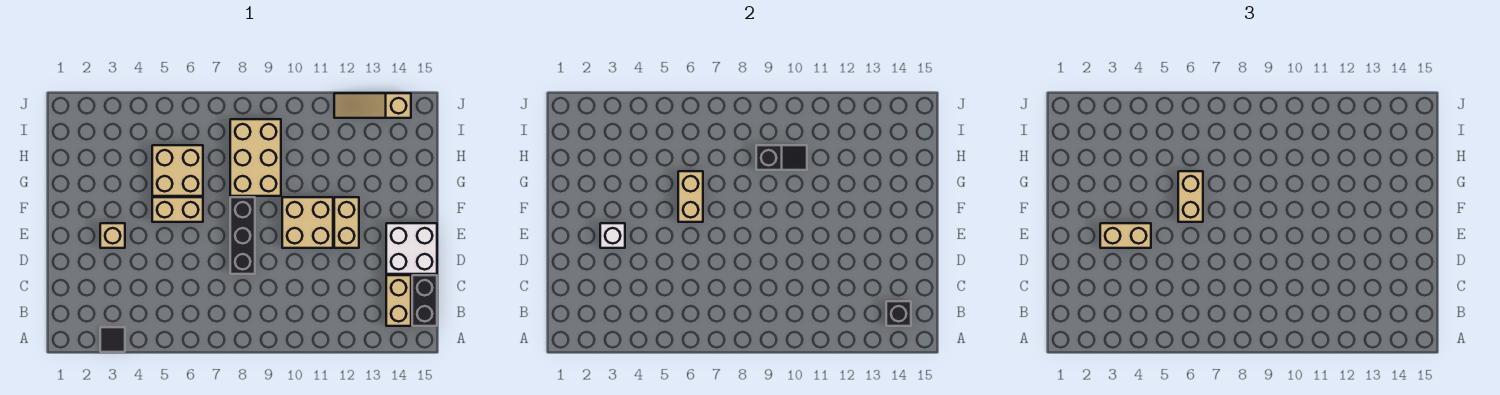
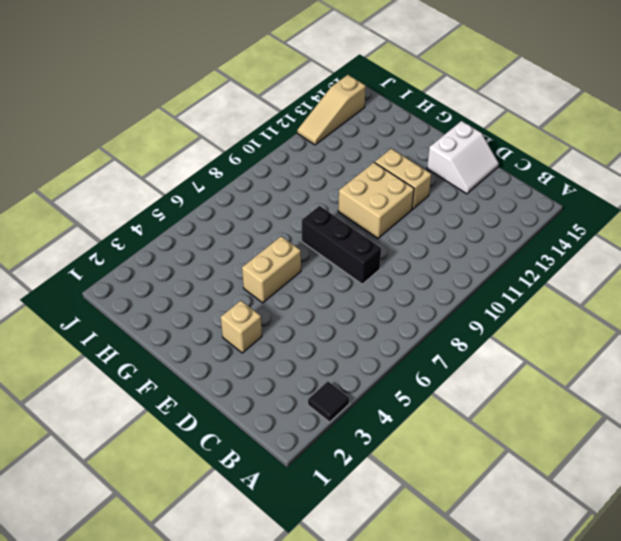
white 2x2 slope [427,121,499,194] -> white 2x2 brick [386,223,437,274]
none -> tan 1x2 brick [386,275,411,326]
none -> black 1x2 brick [412,275,437,326]
none -> tan 2x2 brick [152,145,203,196]

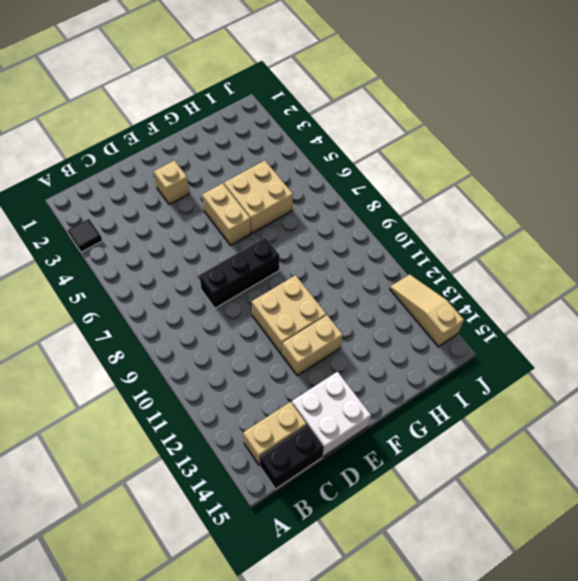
none -> tan 2x3 brick [230,119,281,196]
none -> black 1x1 brick [886,301,911,326]
none -> white 1x1 brick [600,223,625,248]

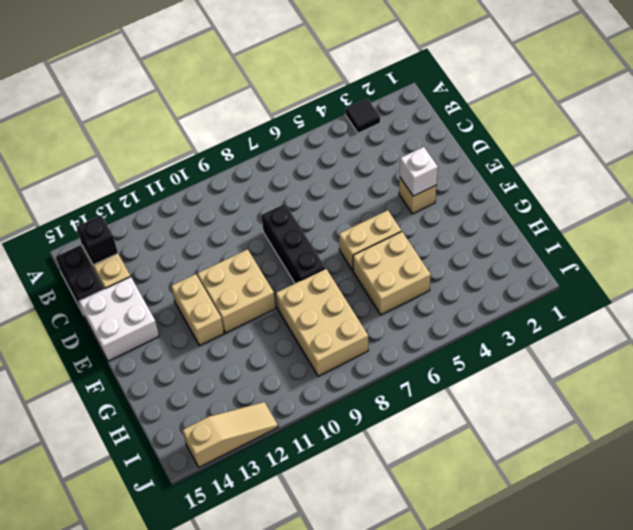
none -> tan 1x2 brick [678,171,703,222]
none -> black 1x2 slope [756,145,807,170]
none -> tan 1x2 brick [1100,223,1151,248]

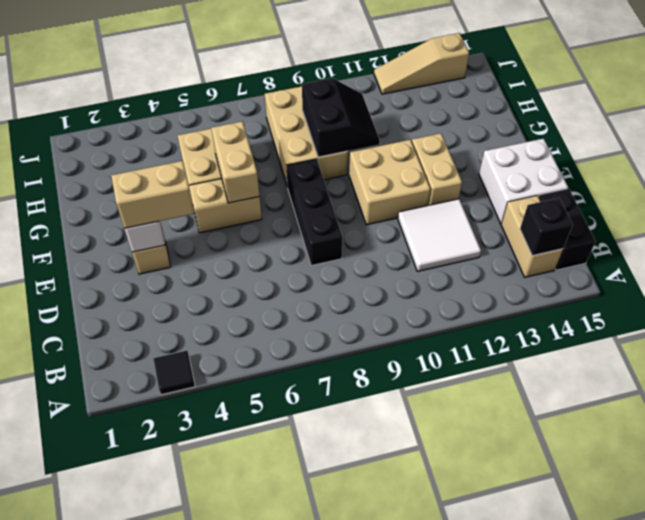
white 2x2 tile [398,199,481,271] -> none
black 2x2 slope [302,78,380,157] -> black 1x2 slope [756,145,807,170]
none -> tan 1x2 brick [1178,171,1203,222]

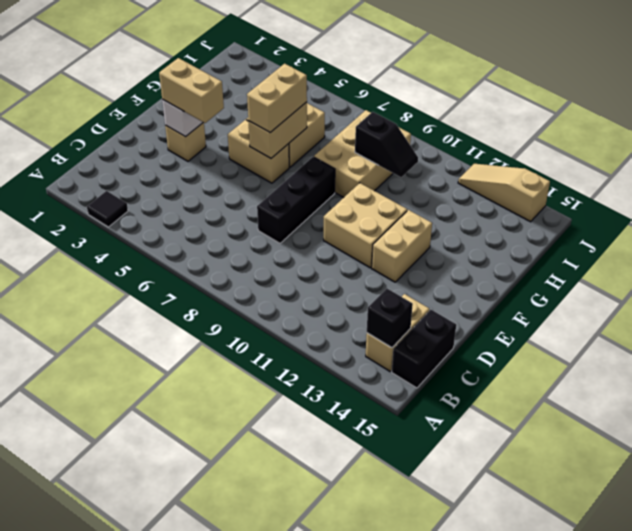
none -> white 2x2 brick [386,223,437,274]

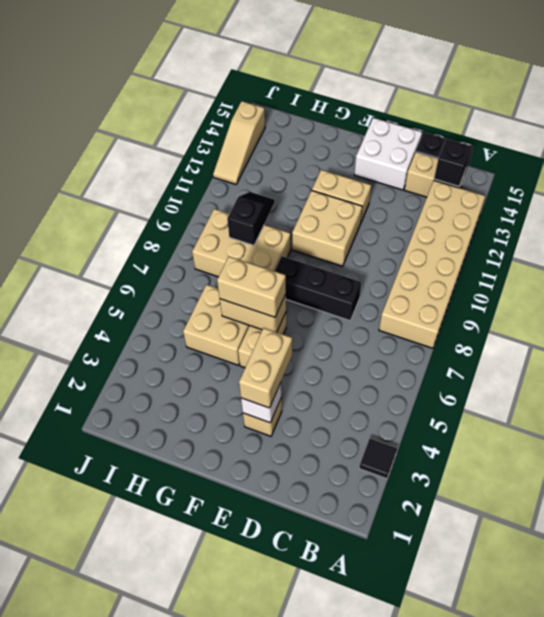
tan 2x6 brick [379,180,485,348] -> none

